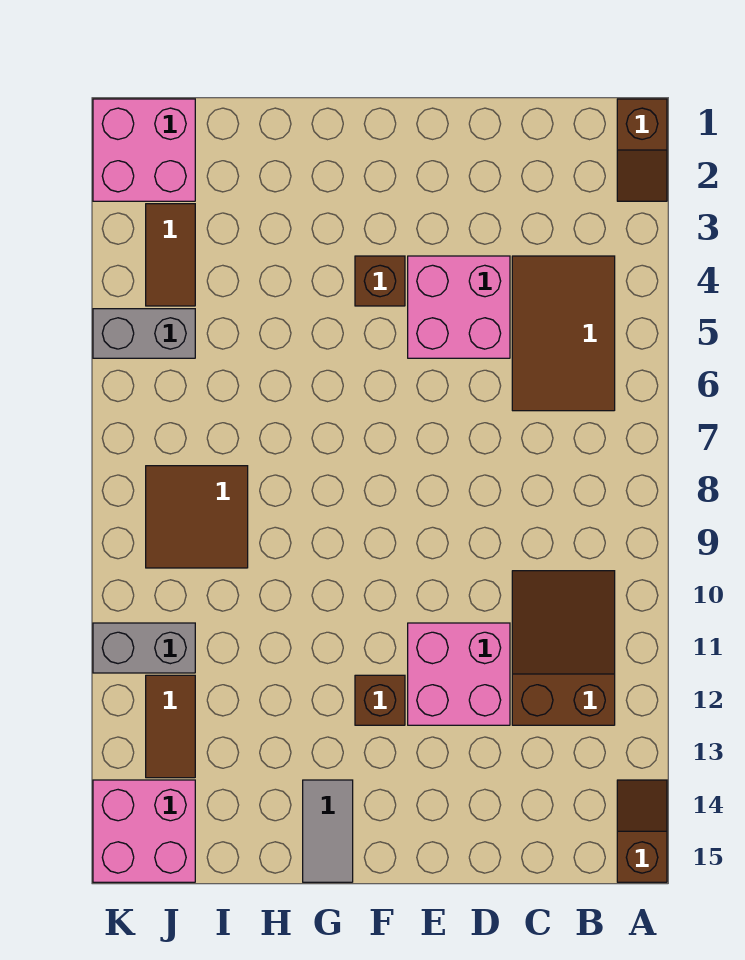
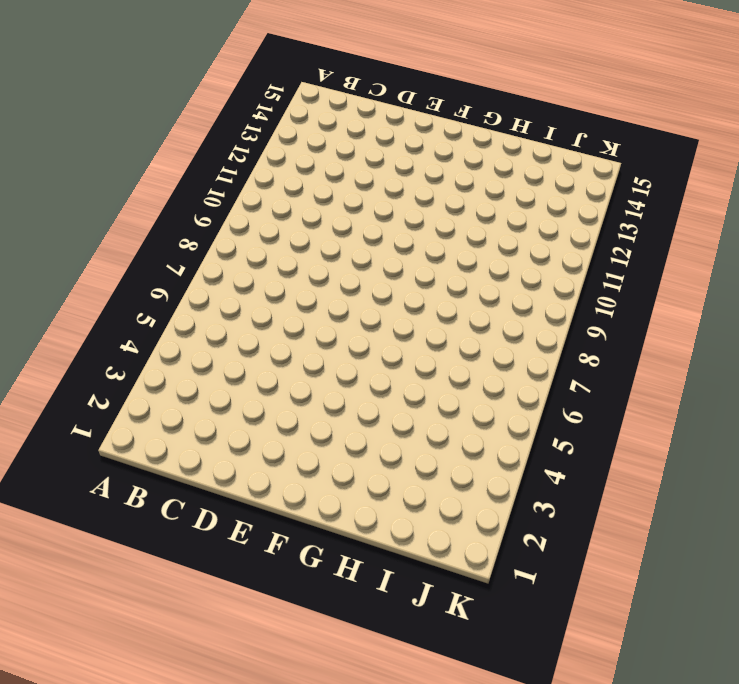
none -> brown 1x2 slope [617,99,667,201]
none -> brown 1x2 slope [617,780,667,882]
none -> brown 2x3 tile [512,256,615,411]

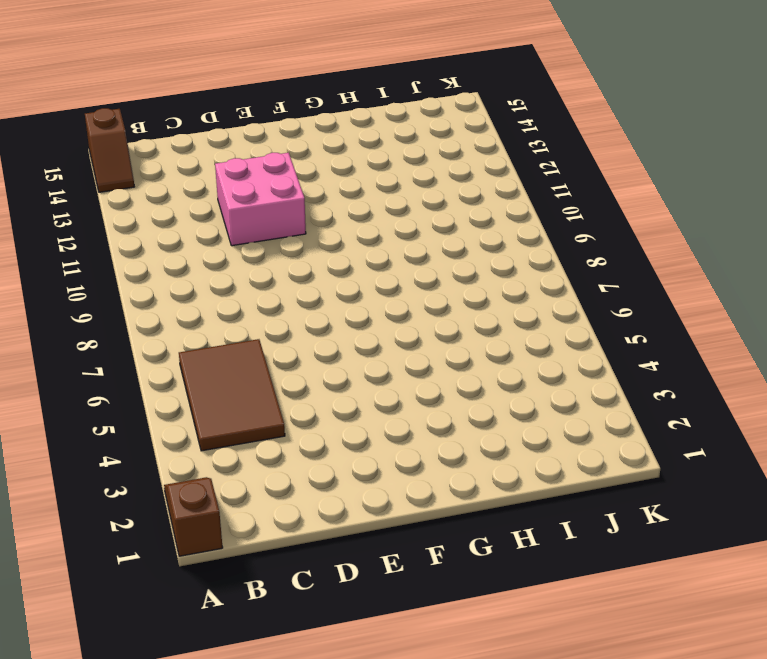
none -> brown 2x3 slope [512,571,615,725]
none -> pink 2x2 brick [408,256,510,358]
none -> brown 1x1 brick [355,256,405,306]

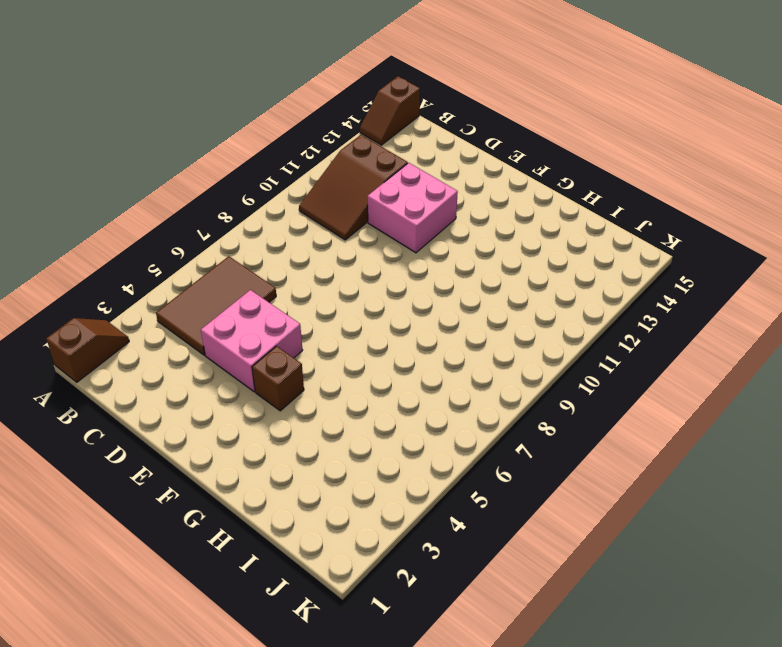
none -> brown 1x1 brick [355,675,405,725]
none -> grey 1x2 tile [303,780,353,882]
none -> brown 2x2 tile [146,466,248,568]

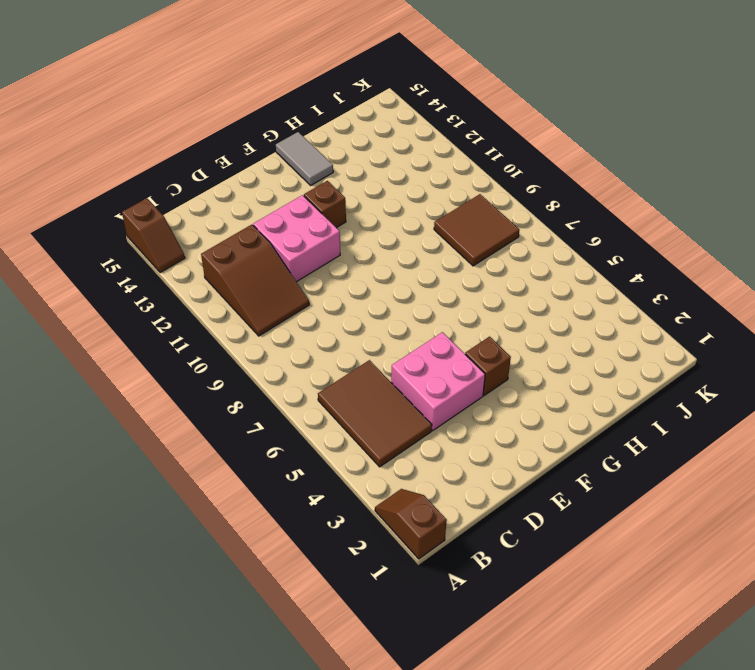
none -> pink 2x2 brick [93,99,195,201]
none -> brown 1x2 tile [146,204,195,306]
none -> grey 1x2 brick [93,309,195,358]

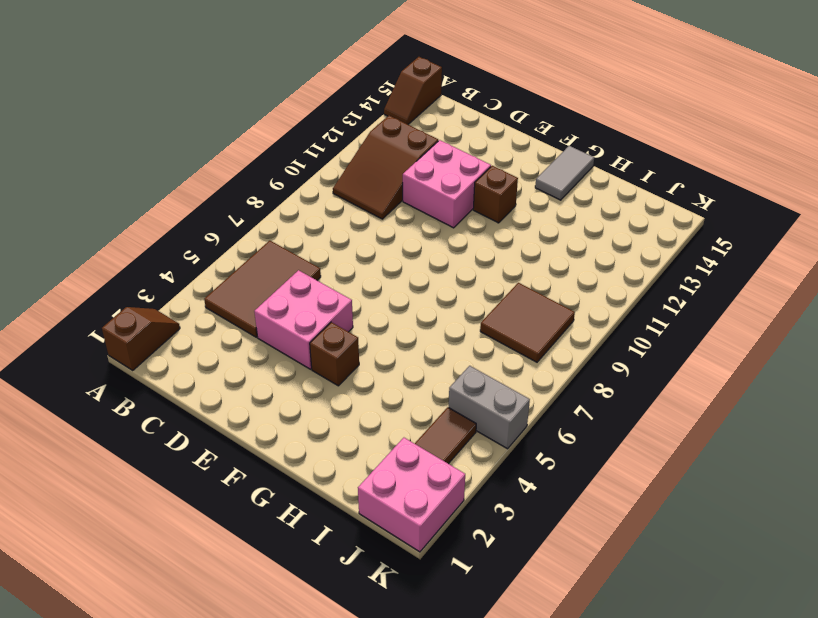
none -> grey 1x2 brick [93,623,195,673]
none -> brown 1x2 tile [146,675,195,778]
none -> pink 2x2 brick [93,780,195,882]

